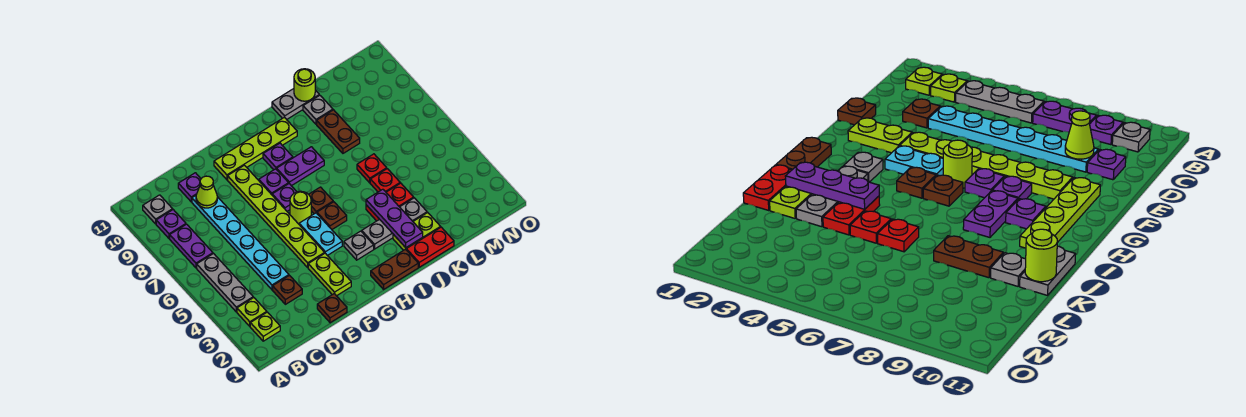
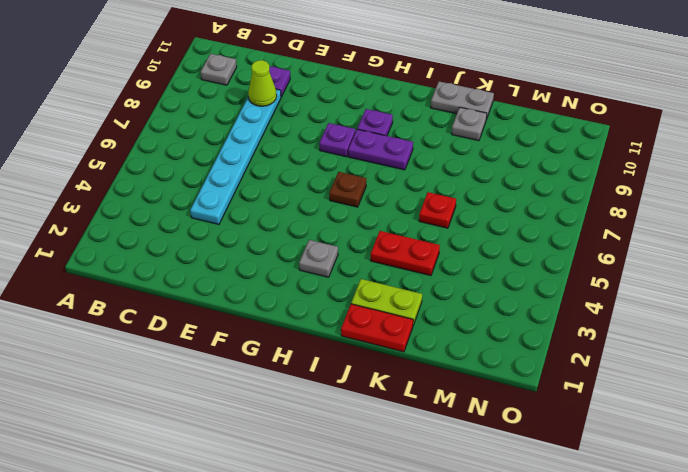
none -> lime 1x1 plate [250,312,280,341]
none -> lime 1x1 plate [237,298,267,326]
none -> grey 1x3 plate [197,254,253,312]
none -> purple 1x2 plate [170,224,213,268]

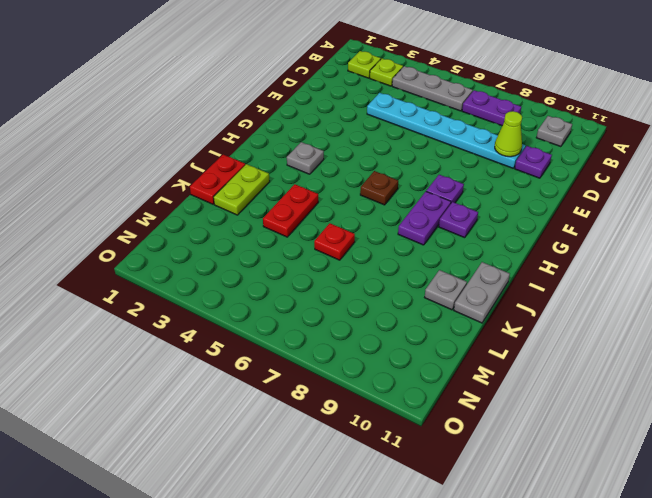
none -> purple 1x1 plate [156,210,186,239]
none -> brown 1x1 plate [273,275,302,304]
none -> brown 1x1 plate [317,294,347,323]
none -> lime 1x2 plate [308,253,351,296]

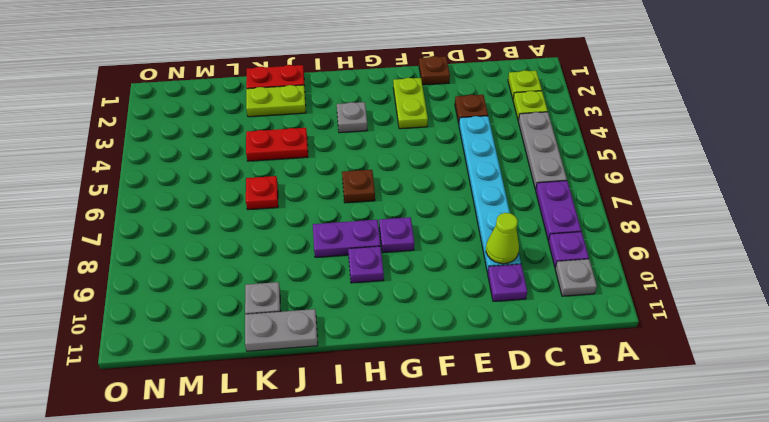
none -> lime 1x6 plate [228,165,325,267]
none -> lime 1x4 plate [214,117,297,180]
none -> cyan 1x2 plate [299,213,342,255]
none -> lime 1x1 round brick [290,191,311,224]

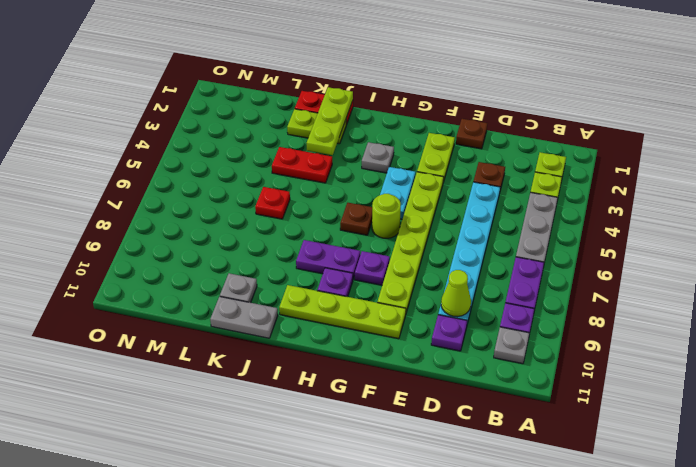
lime 1x3 plate [307,87,353,155] -> purple 1x3 plate [366,189,423,247]
none -> purple 1x1 plate [272,184,297,211]
none -> brown 1x2 plate [371,249,418,289]
none -> brown 1x1 plate [317,202,347,229]
none -> grey 1x3 plate [362,198,427,249]

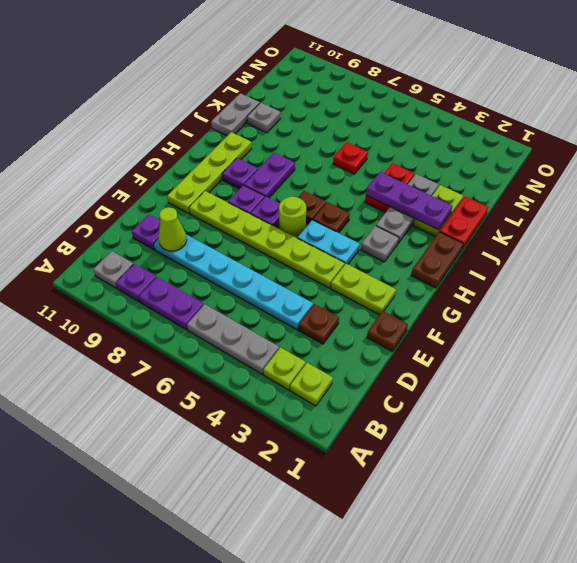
none -> red 1x1 plate [370,169,400,192]
none -> brown 1x2 plate [317,110,360,153]
none -> lime 1x1 round brick [294,69,315,101]

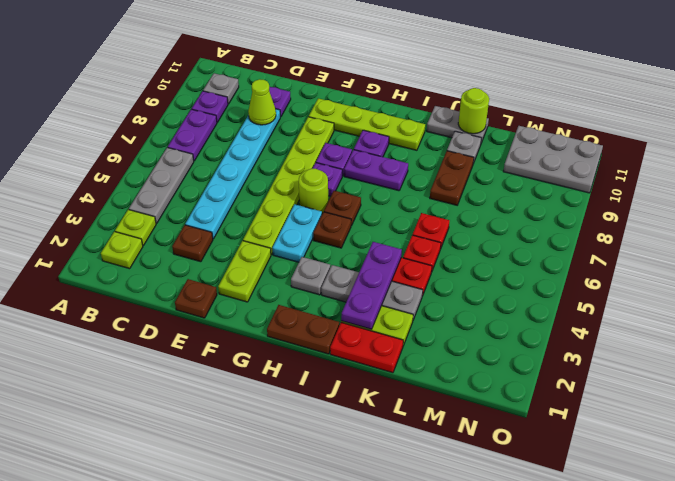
grey 2x3 plate [503,126,603,193] -> none

